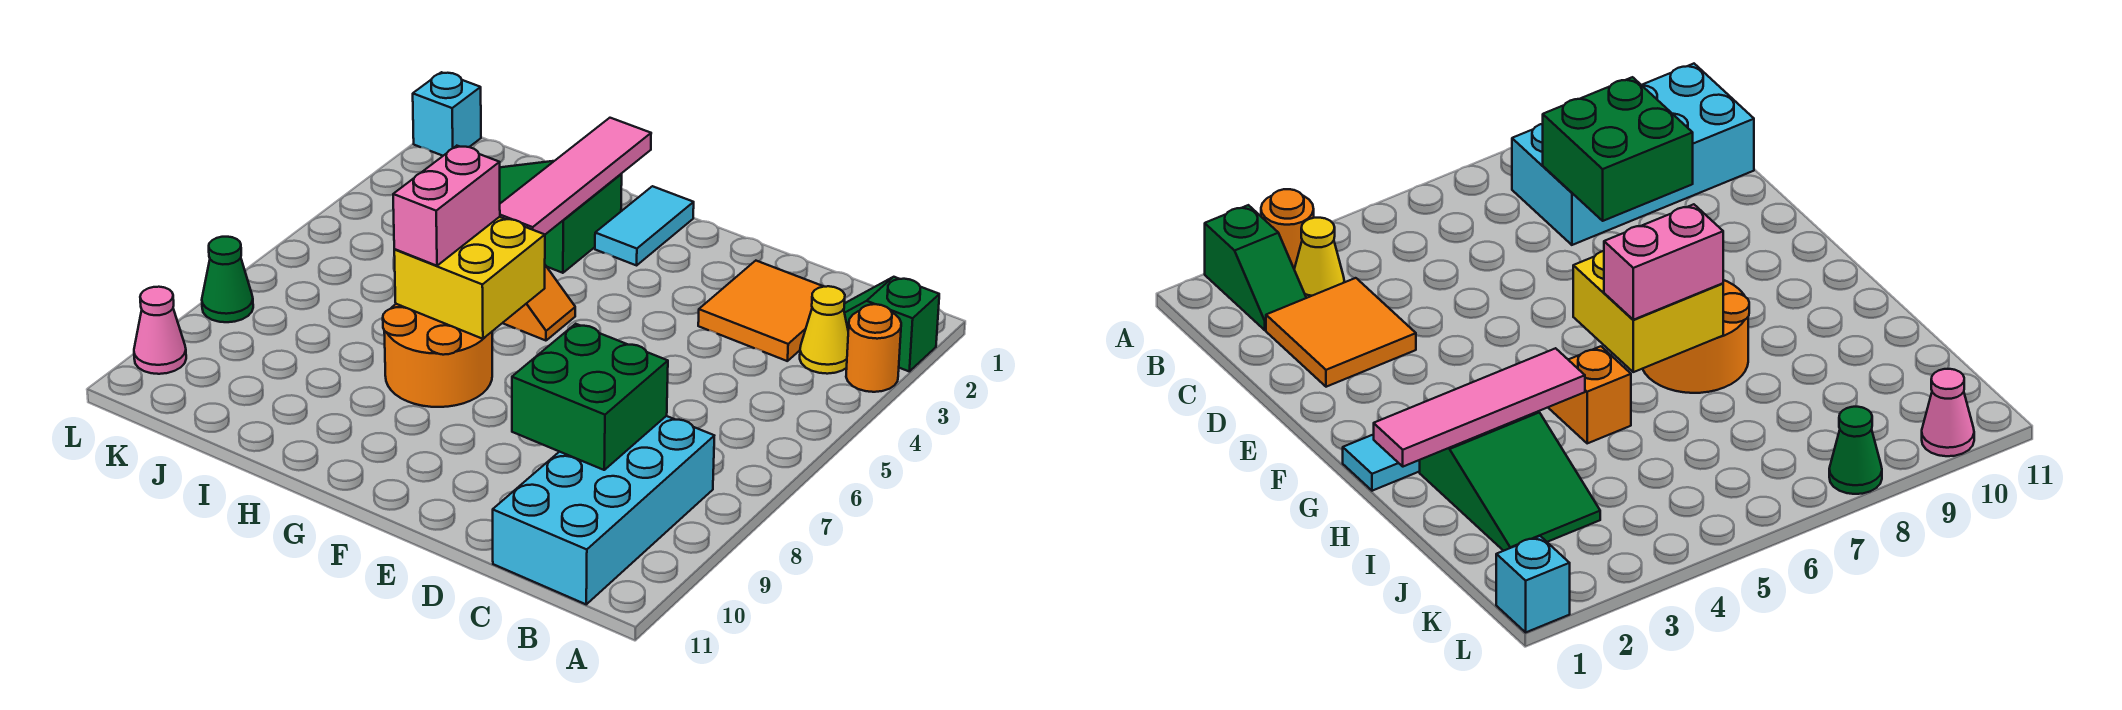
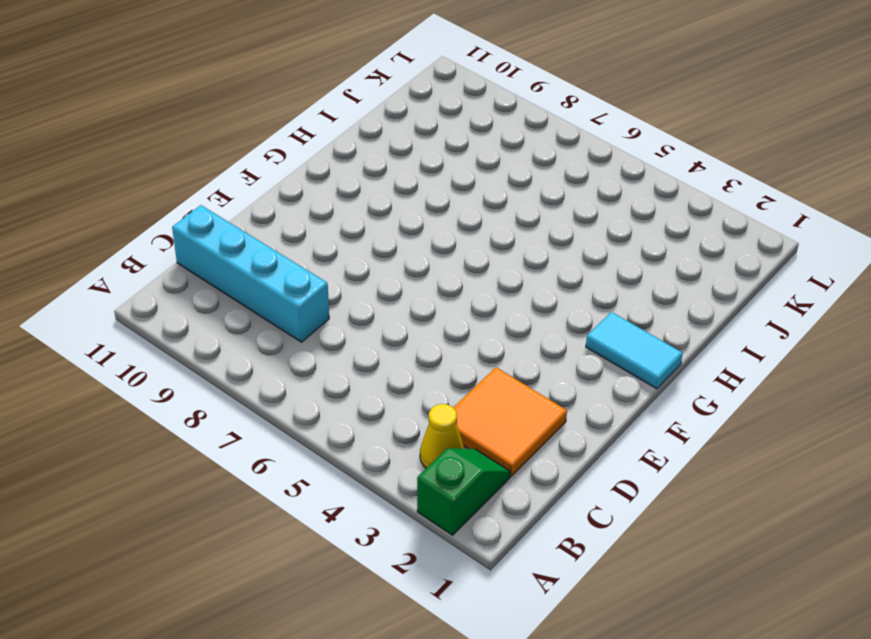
cyan 1x4 brick [172,205,329,342] -> cyan 2x4 brick [493,416,714,604]
none -> orange 1x1 round brick [846,304,901,392]
none -> orange 1x2 slope [503,265,575,341]
none -> orange 2x2 round brick [383,304,492,407]

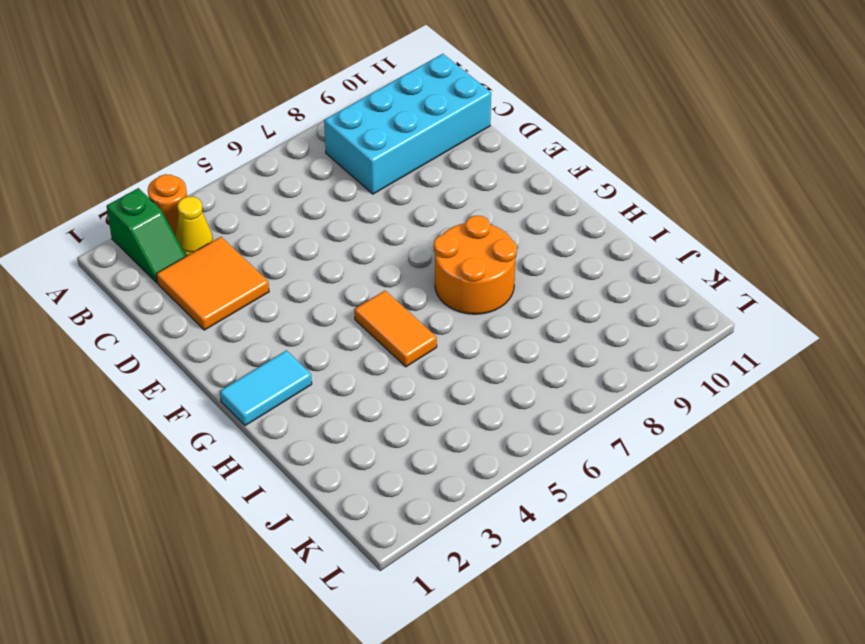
orange 1x2 tile [354,291,437,367] -> orange 1x2 slope [503,265,575,341]
none -> green 2x3 slope [500,161,622,273]
none -> cyan 1x1 brick [413,72,481,156]
none -> green 1x1 cone [202,237,253,322]

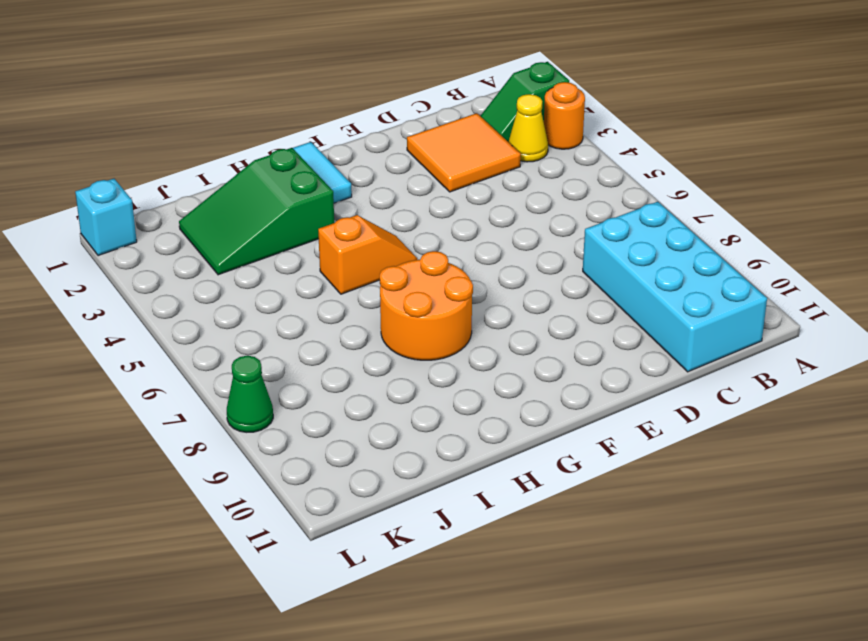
none -> pink 1x1 cone [134,287,186,374]
none -> green 2x2 brick [512,324,668,470]
none -> yellow 2x2 brick [394,217,545,339]

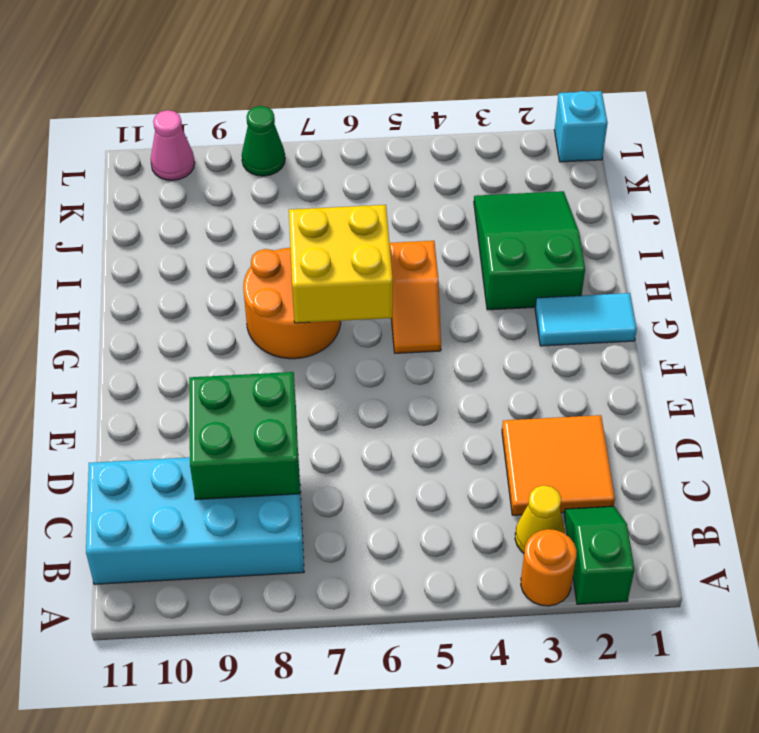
none -> pink 1x4 tile [500,118,651,234]
none -> pink 1x2 brick [393,146,500,266]

